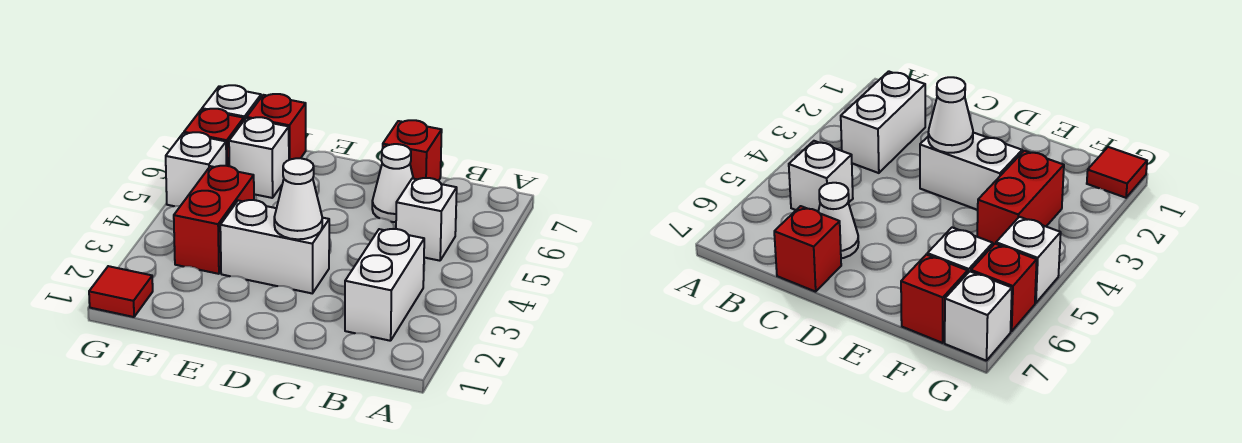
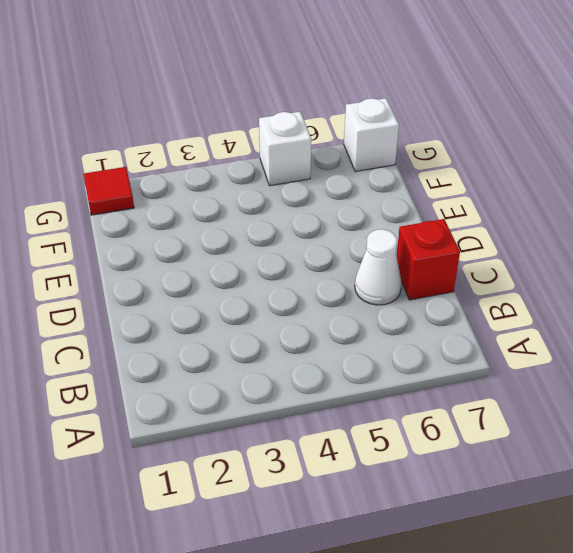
none -> white 1x2 brick [345,229,424,341]
none -> white 1x1 brick [396,178,457,261]
none -> white 1x2 brick [220,200,329,293]

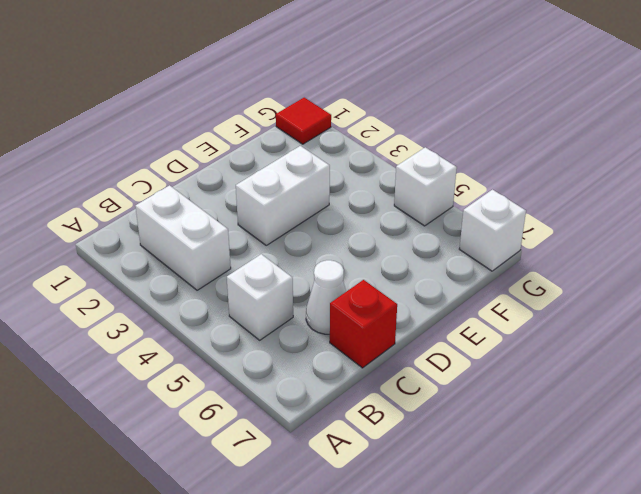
none -> red 1x2 brick [174,166,254,274]
none -> white 1x1 brick [229,117,289,198]
none -> red 1x1 brick [247,94,306,160]

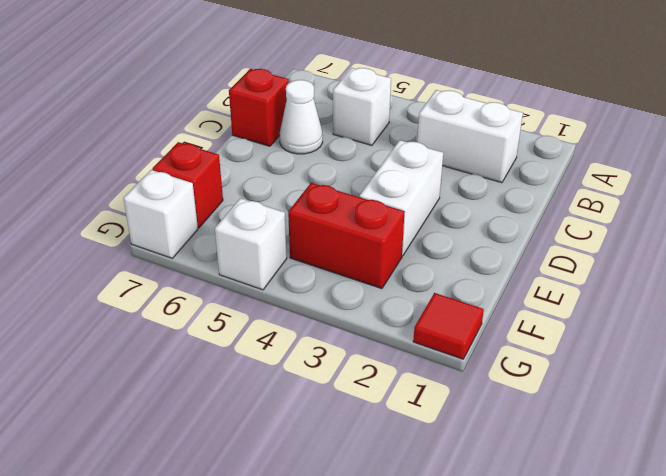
none -> white 1x1 brick [229,117,289,198]
none -> red 1x1 brick [184,109,244,166]
none -> white 1x1 cone [274,158,322,239]

